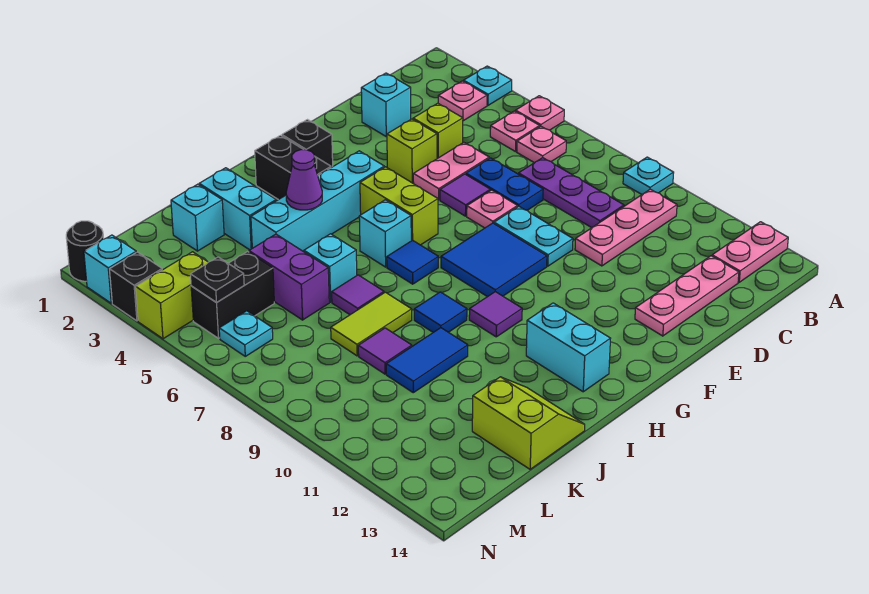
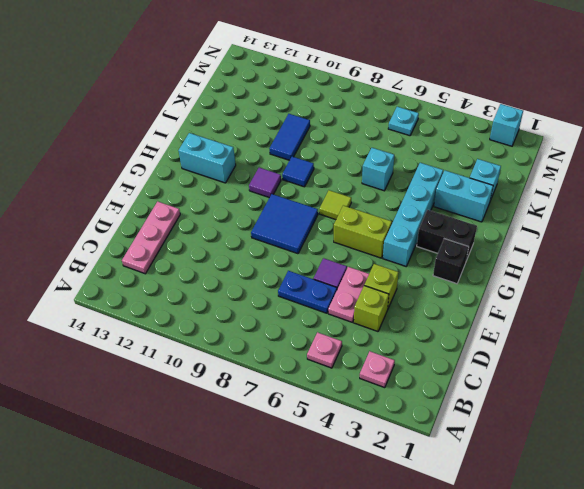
lime 1x1 tile [319,190,351,220] -> blue 1x1 tile [387,240,438,284]
none -> cyan 1x1 plate [464,66,512,105]
none -> pink 1x1 plate [516,96,564,130]
none -> cyan 1x1 plate [623,157,674,194]
none -> pink 1x2 plate [712,222,788,282]

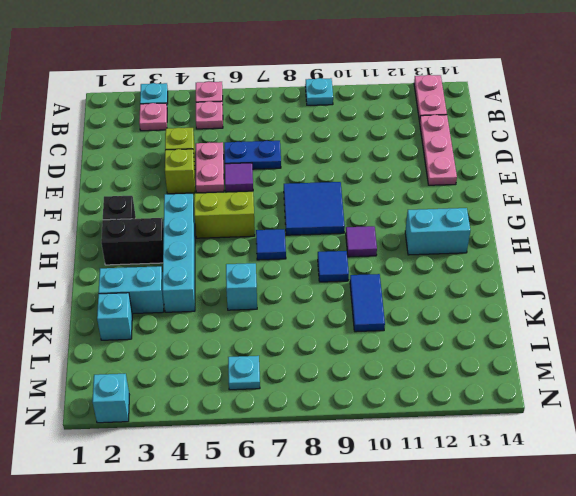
none -> pink 1x1 plate [517,126,566,163]
none -> pink 1x3 plate [575,189,677,266]
none -> purple 1x3 plate [519,158,624,228]
none -> cyan 1x1 brick [361,73,411,136]

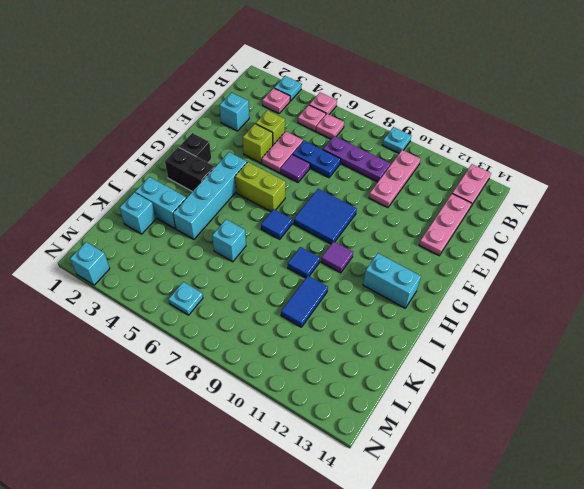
none -> pink 1x1 plate [467,190,517,228]
none -> cyan 1x2 plate [494,206,573,266]
none -> cyan 1x1 brick [359,200,411,267]
none -> purple 1x1 tile [332,275,384,315]

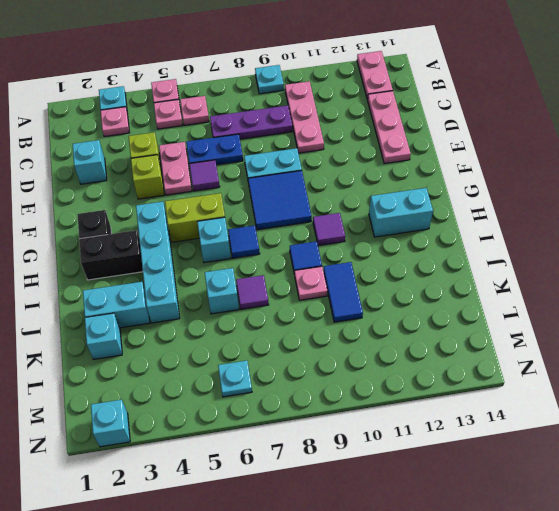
pink 1x1 plate [295,266,327,300] -> pink 1x1 plate moved to [467,190,517,228]
none -> lime 1x2 tile [331,292,412,356]
none -> lime 2x2 slope [472,377,585,469]
none -> purple 1x2 brick [249,234,329,320]
none -> purple 1x1 tile [358,328,412,374]

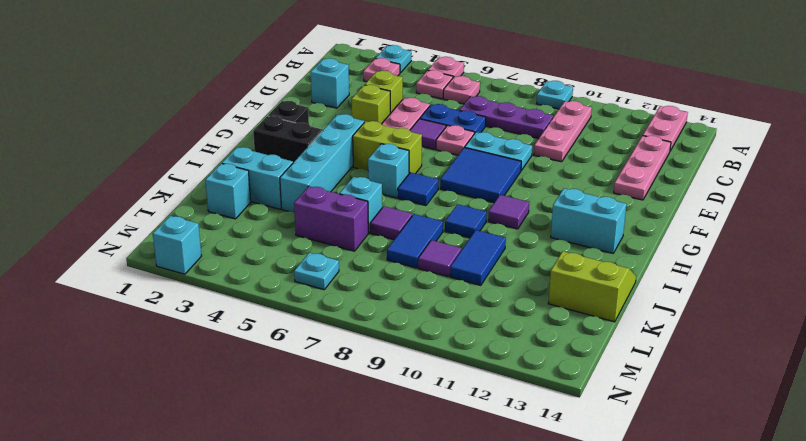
blue 1x2 tile [387,214,443,268] -> lime 1x2 tile [331,292,412,356]
none -> black 1x2 brick [191,252,274,338]
none -> lime 1x2 brick [136,252,208,339]
none -> black 1x1 round brick [66,221,104,281]
none -> black 1x1 brick [110,252,162,321]

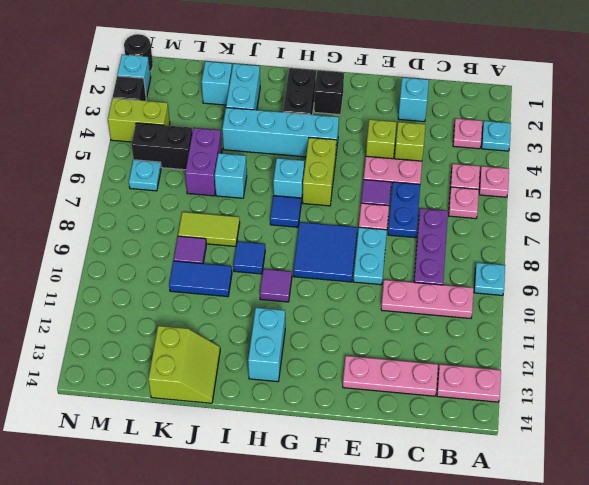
none -> purple 1x1 tile [332,275,384,315]
none -> purple 1x1 cone [286,150,322,210]
none -> black 1x1 plate [190,257,244,303]

